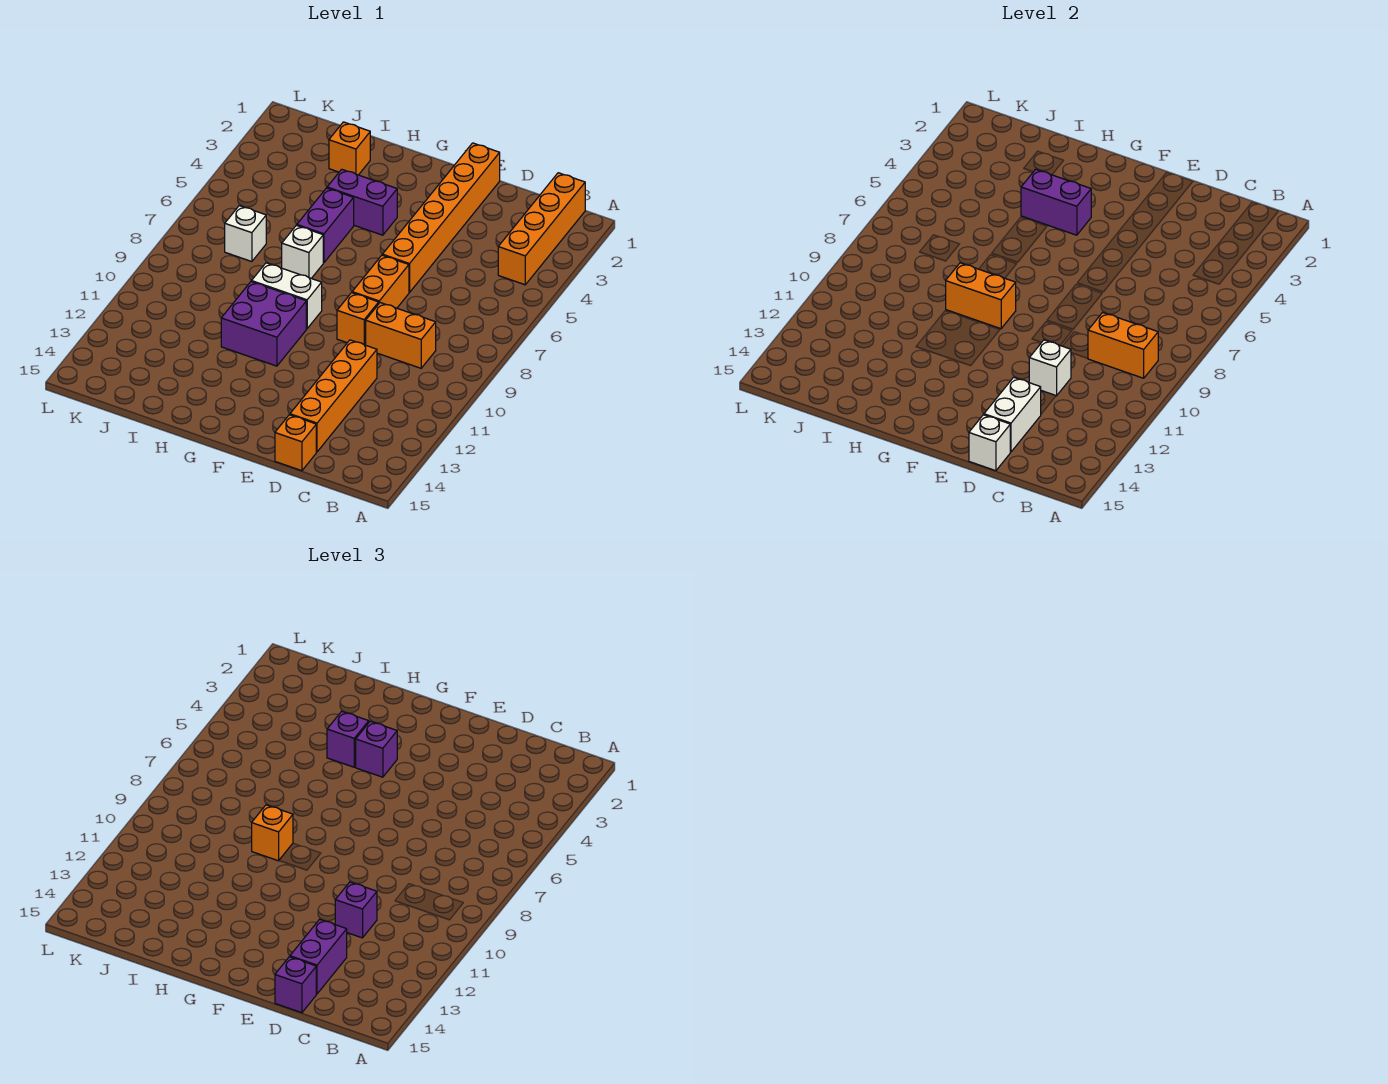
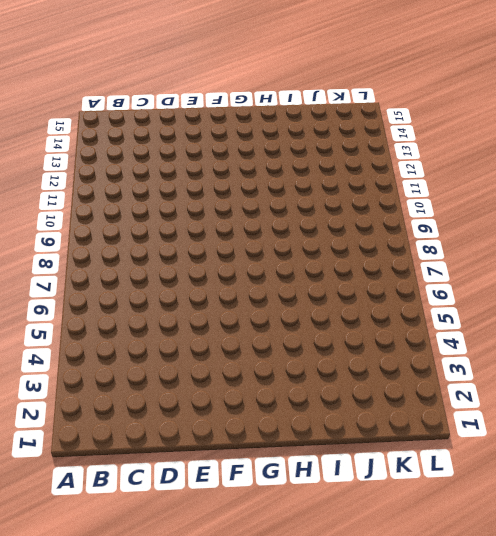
none -> orange 1x4 brick [498,173,585,285]
none -> orange 1x2 brick [366,303,436,368]
none -> orange 1x4 brick [290,340,377,452]

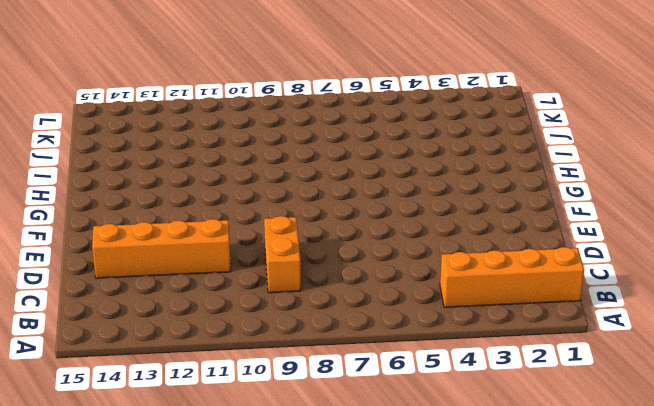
none -> orange 1x1 brick [275,415,316,471]
none -> orange 1x6 brick [382,143,500,292]
none -> orange 1x2 brick [352,255,409,308]

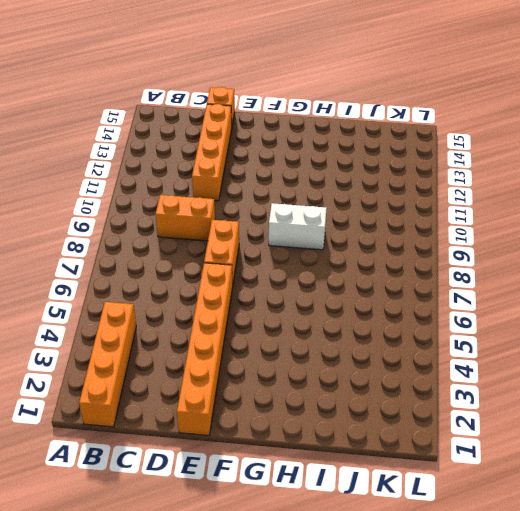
none -> orange 1x1 brick [337,293,379,345]
none -> purple 1x2 brick [327,169,397,235]
none -> purple 2x2 brick [221,282,306,366]

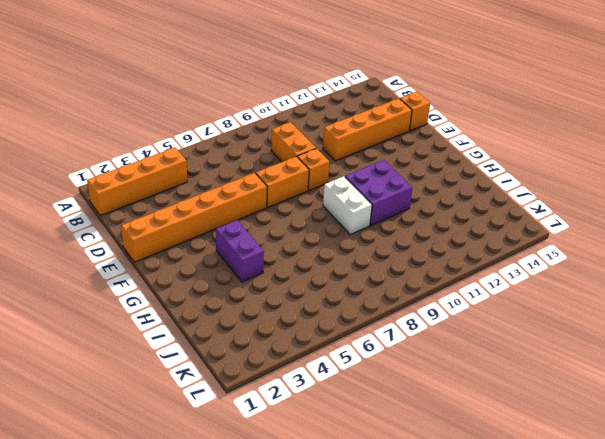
none -> purple 1x2 brick [297,188,354,263]
none -> white 1x1 brick [282,225,323,278]
none -> orange 1x1 brick [329,122,370,175]

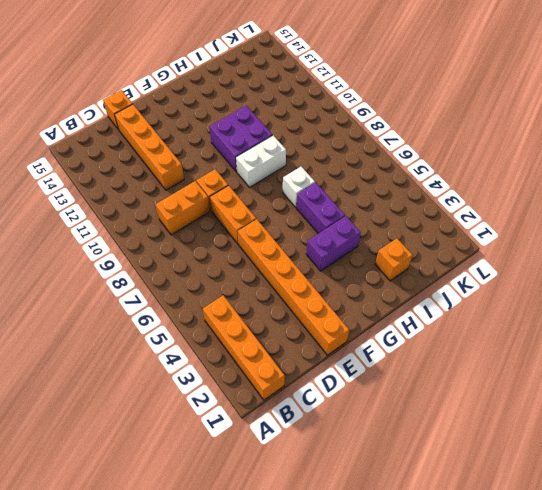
none -> white 1x1 brick [225,206,266,262]
none -> orange 1x2 brick [1088,312,1158,378]
none -> white 1x1 brick [1029,340,1071,396]

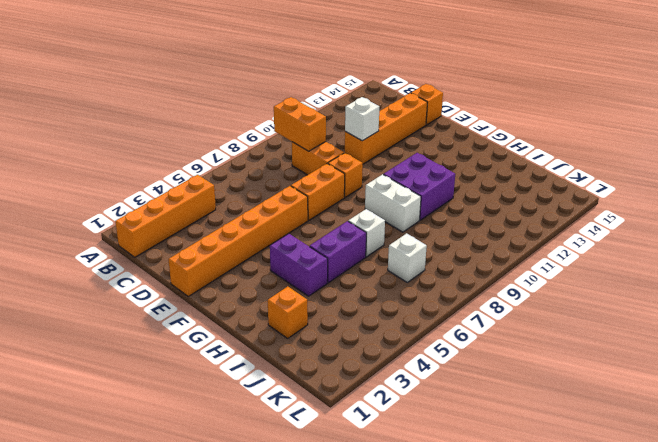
none -> white 1x2 brick [984,377,1041,452]
none -> white 1x1 brick [969,415,1010,471]
none -> purple 1x2 brick [1021,169,1091,235]

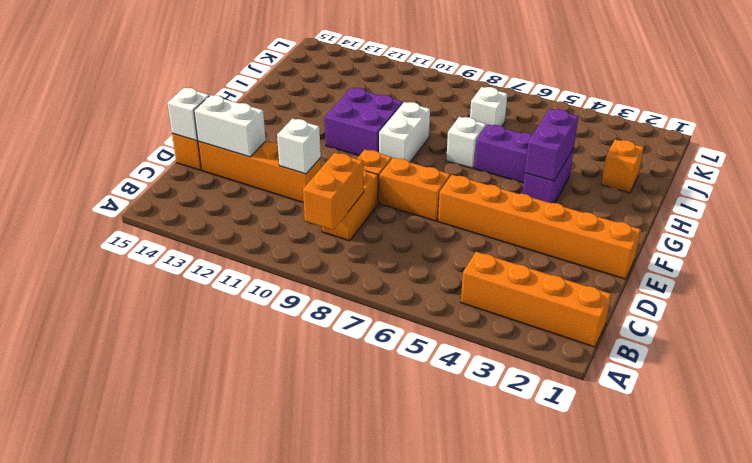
none -> orange 1x2 brick [946,263,1016,329]
none -> purple 1x1 brick [335,882,377,938]
none -> purple 1x2 brick [290,919,347,994]

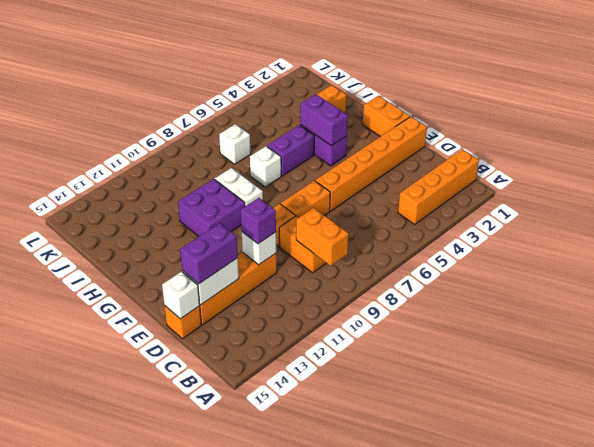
orange 1x2 brick [363,96,410,137] -> orange 1x2 brick moved to [946,263,1016,329]
none -> purple 1x1 brick [275,957,316,1013]
none -> purple 1x1 brick [356,721,397,777]
none -> purple 1x1 brick [327,711,369,767]

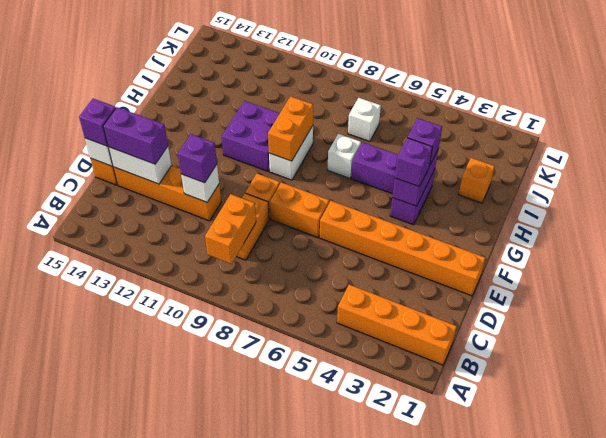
none -> orange 1x1 brick [252,805,293,861]

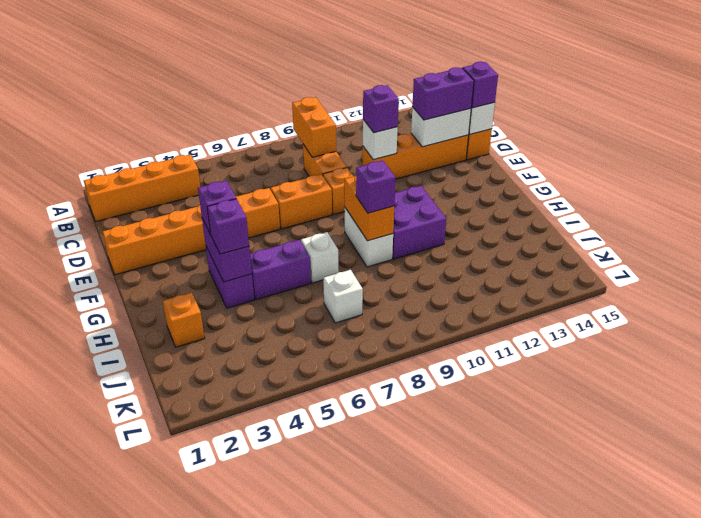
purple 1x1 brick [356,161,396,213] -> orange 1x1 brick [252,805,293,861]

